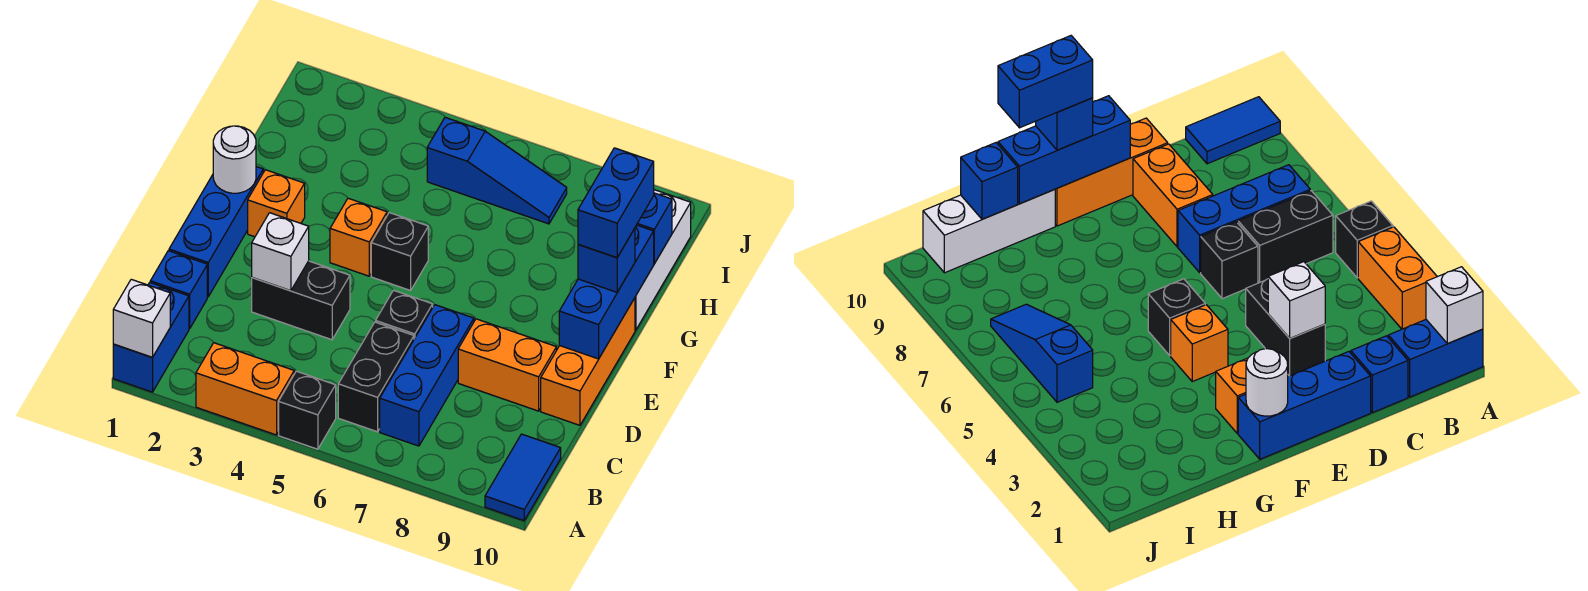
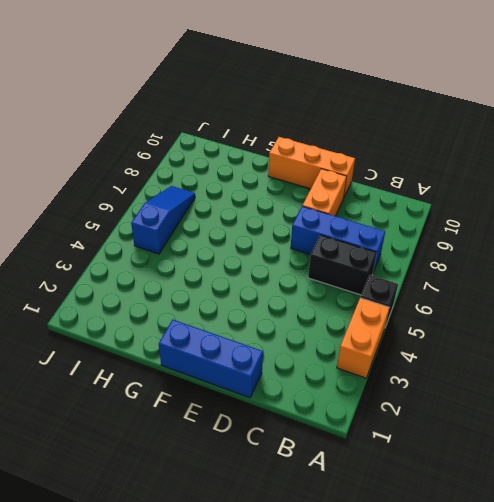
none -> blue 1x2 brick [113,283,189,392]
none -> blue 1x2 tile [485,434,561,521]
none -> blue 1x1 brick [150,251,207,329]

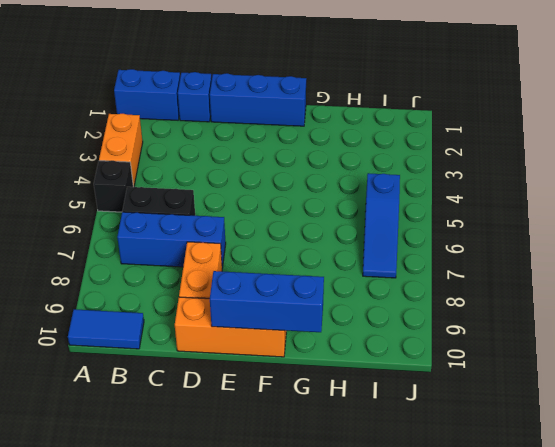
none -> black 1x2 brick [252,261,350,340]
none -> black 1x1 brick [376,290,433,339]
none -> orange 1x1 brick [248,170,305,237]

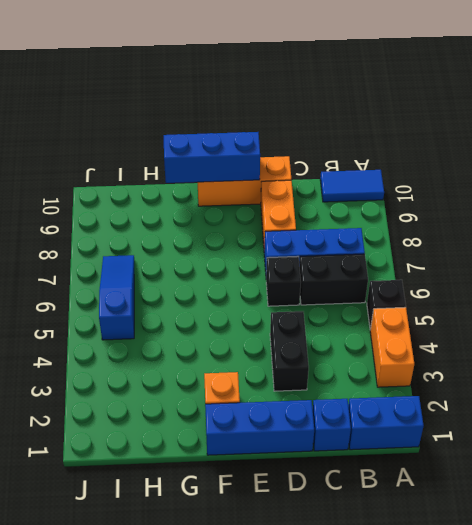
none -> orange 1x1 brick [330,198,387,276]
none -> black 1x1 brick [371,213,428,291]
none -> white 1x3 brick [635,190,691,330]

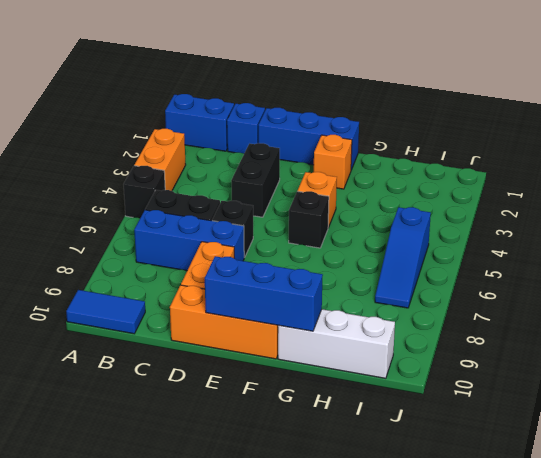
none -> white 1x1 brick [113,279,170,357]
none -> white 1x1 brick [252,213,309,291]
none -> white 1x1 round brick [213,126,256,193]

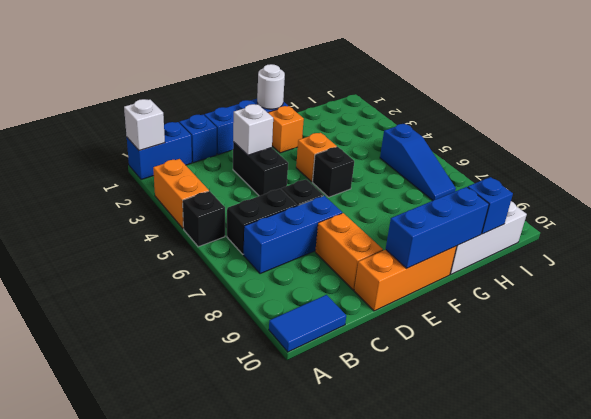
none -> blue 1x1 brick [578,228,635,292]
none -> blue 1x2 brick [578,148,654,258]

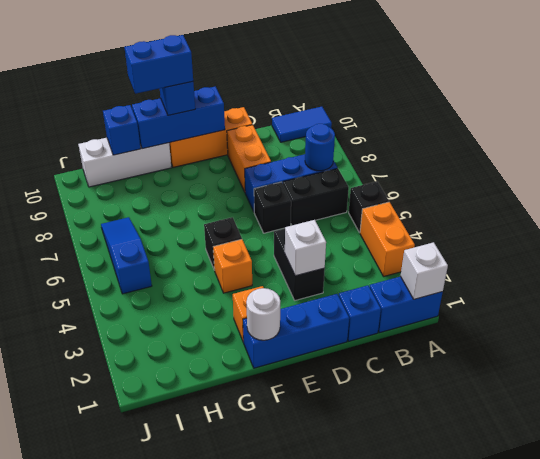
blue 1x1 round brick [305,124,335,171] -> none

